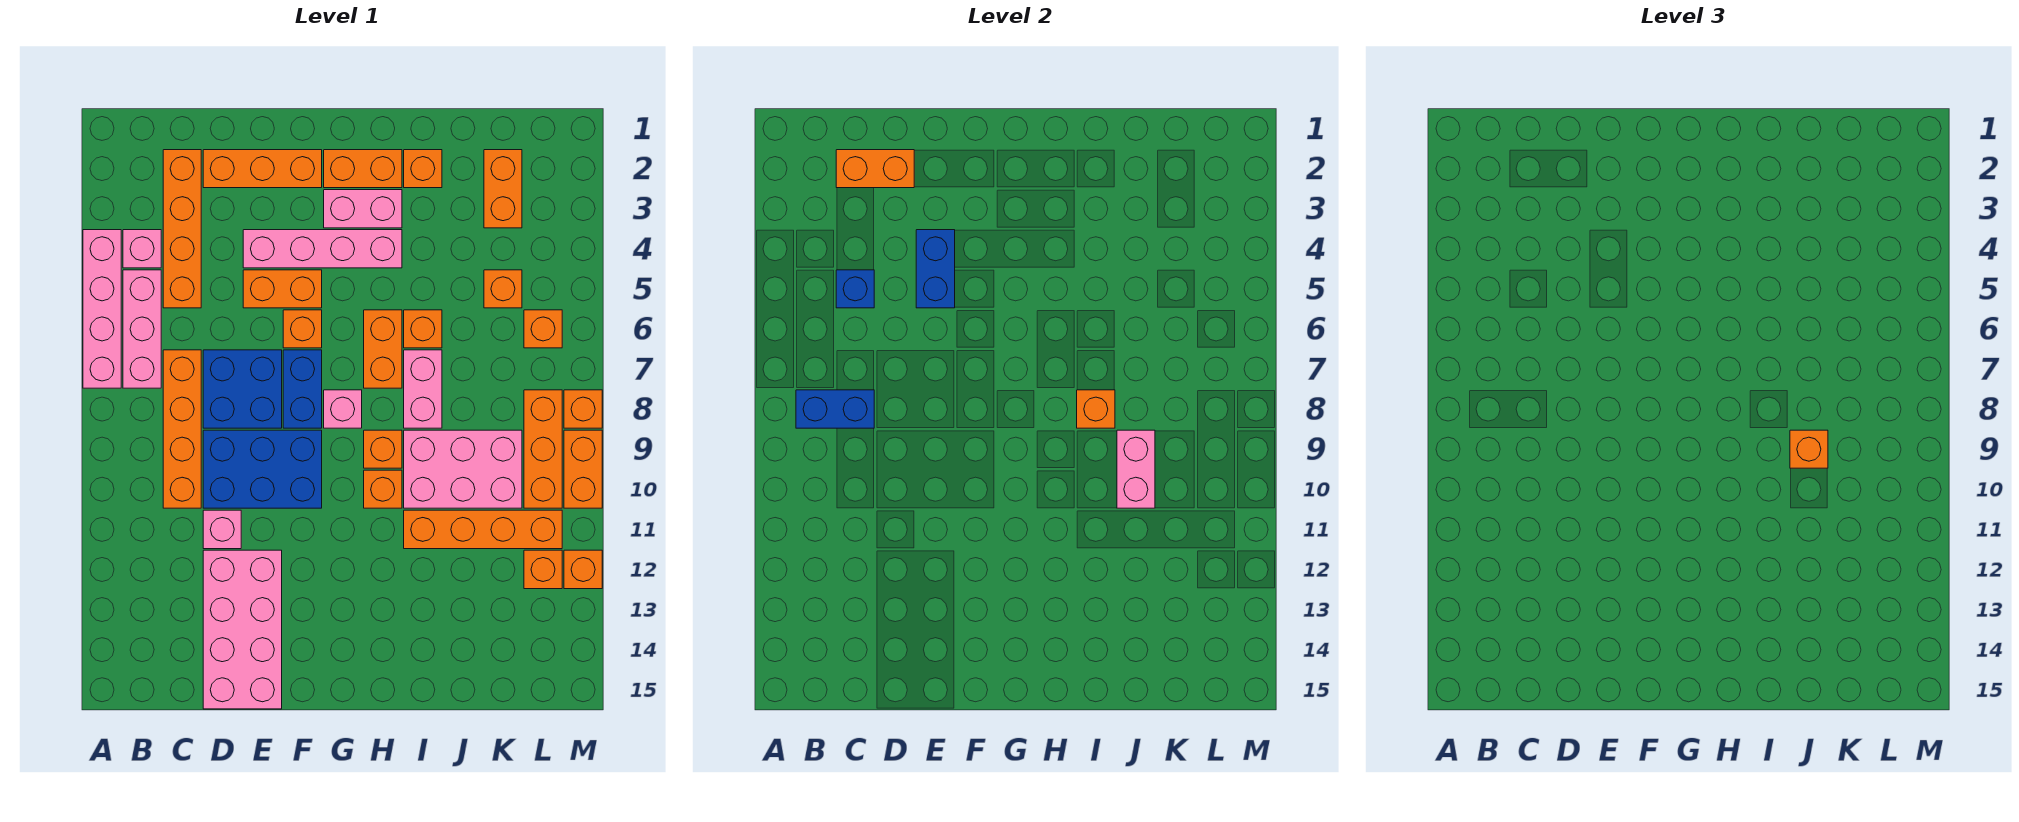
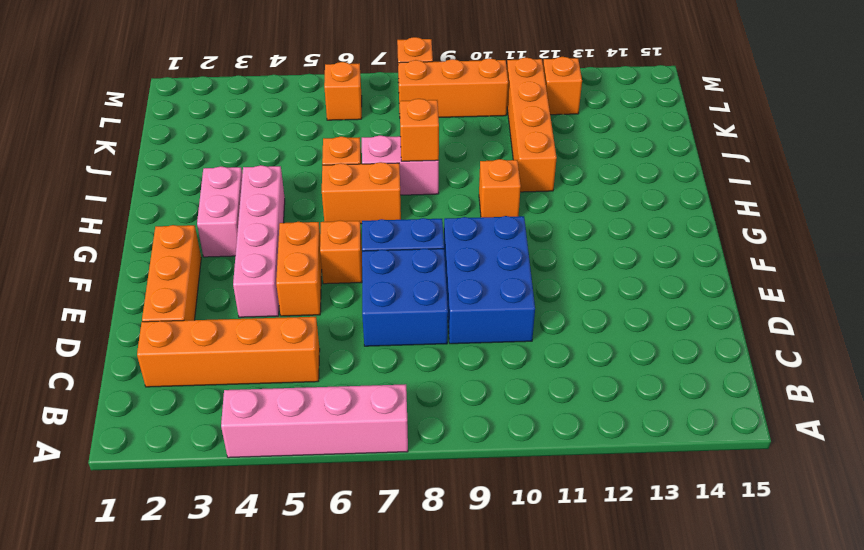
none -> pink 1x1 brick [123,230,161,268]
none -> pink 1x3 brick [123,270,161,388]
none -> orange 1x4 brick [163,350,201,508]
none -> pink 1x1 brick [203,510,241,549]

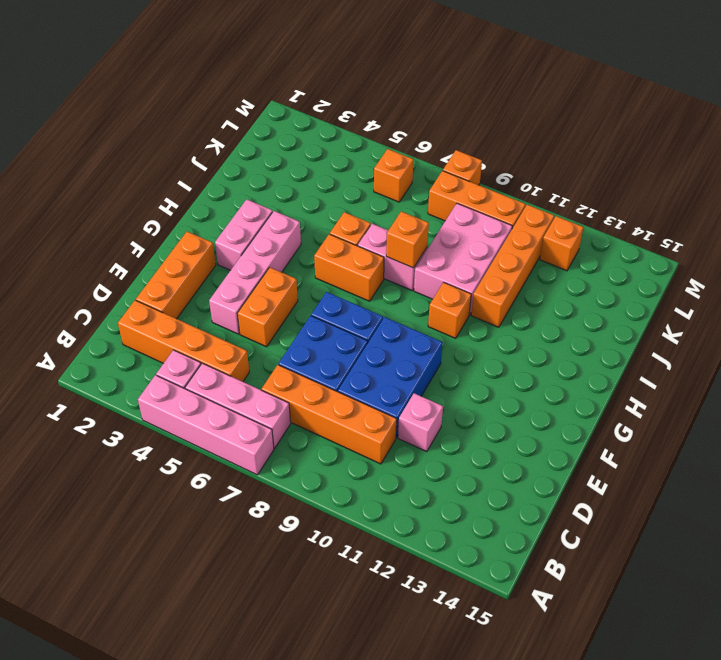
none -> pink 2x4 brick [203,550,282,709]
none -> orange 1x1 brick [283,310,322,348]
none -> orange 1x2 brick [324,150,402,188]
none -> pink 1x1 brick [324,390,362,428]

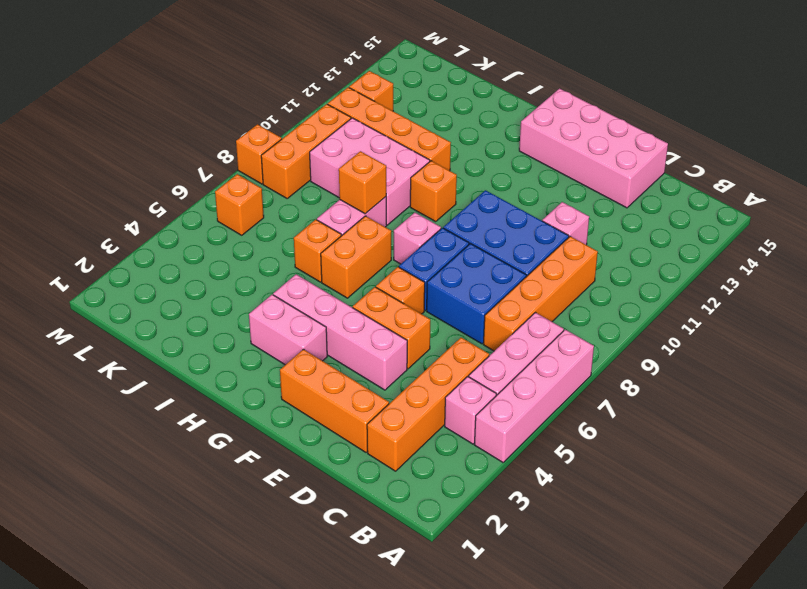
pink 2x4 brick [519,89,668,208] -> pink 2x4 brick turned to [203,550,282,709]
none -> orange 1x2 brick [324,150,402,188]
none -> orange 1x1 brick [364,430,402,468]
none -> orange 1x1 brick [404,150,442,188]
none -> orange 1x2 brick [484,150,522,228]

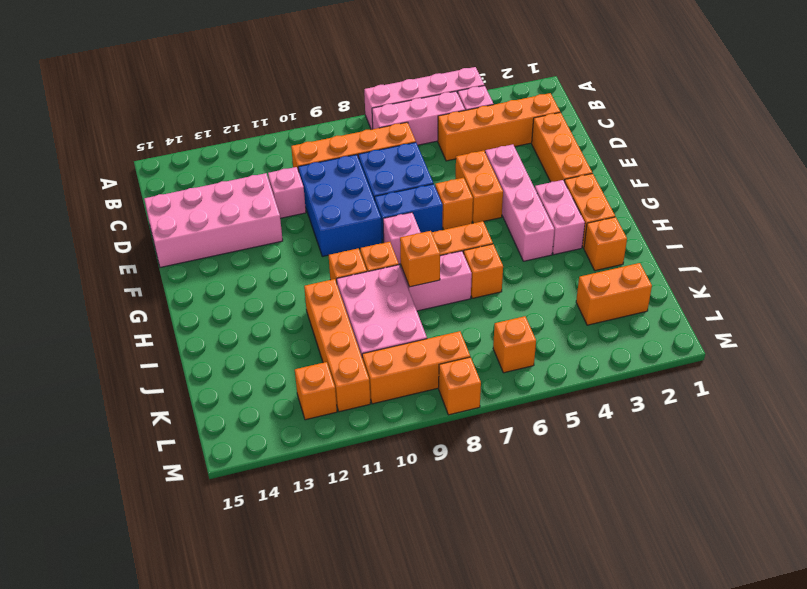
none -> orange 1x1 brick [484,270,522,308]
none -> orange 1x2 brick [564,430,602,508]
none -> orange 1x1 brick [564,550,602,589]
none -> blue 1x2 brick [796,390,874,428]

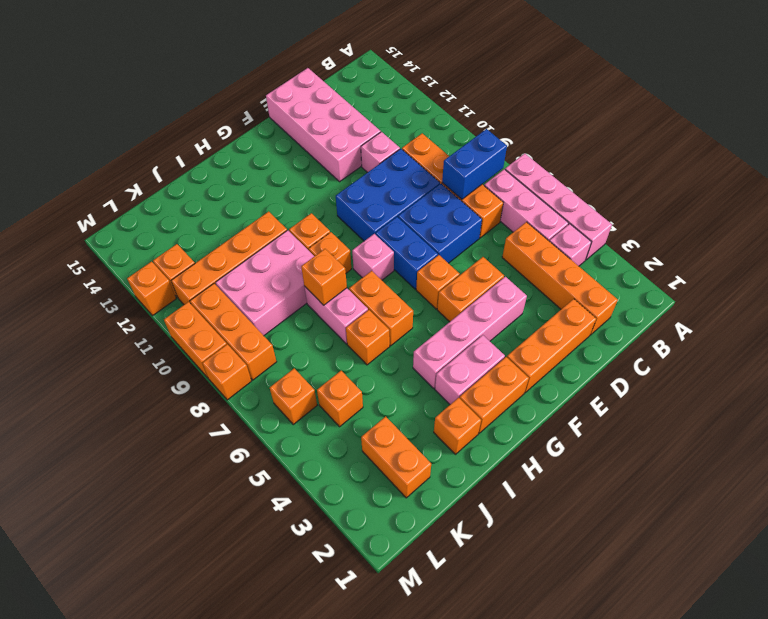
none -> orange 1x2 brick [836,150,914,188]
none -> blue 1x1 brick [836,270,874,308]
none -> blue 1x2 brick [916,230,955,308]
none -> pink 1x2 brick [1117,430,1155,508]

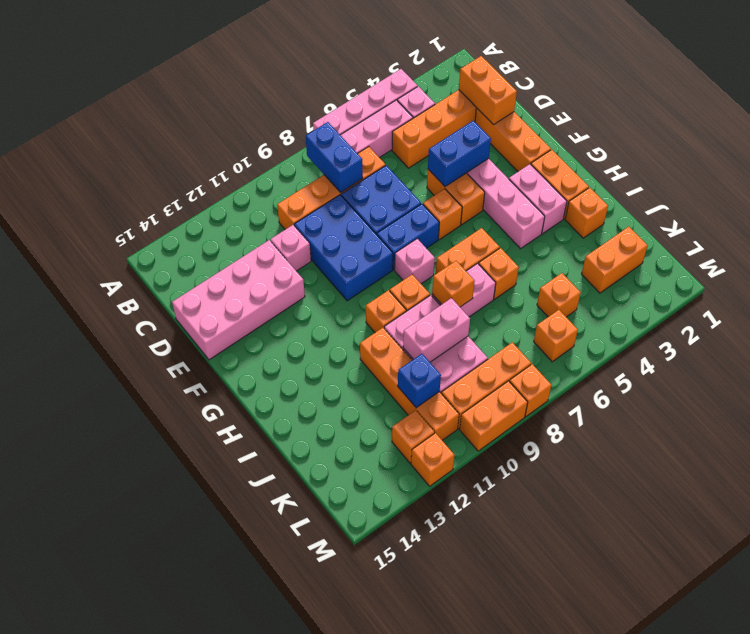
blue 1x1 brick [398,354,441,408] -> blue 1x1 brick moved to [836,270,874,308]
none -> orange 1x1 brick [1790,430,1828,468]

